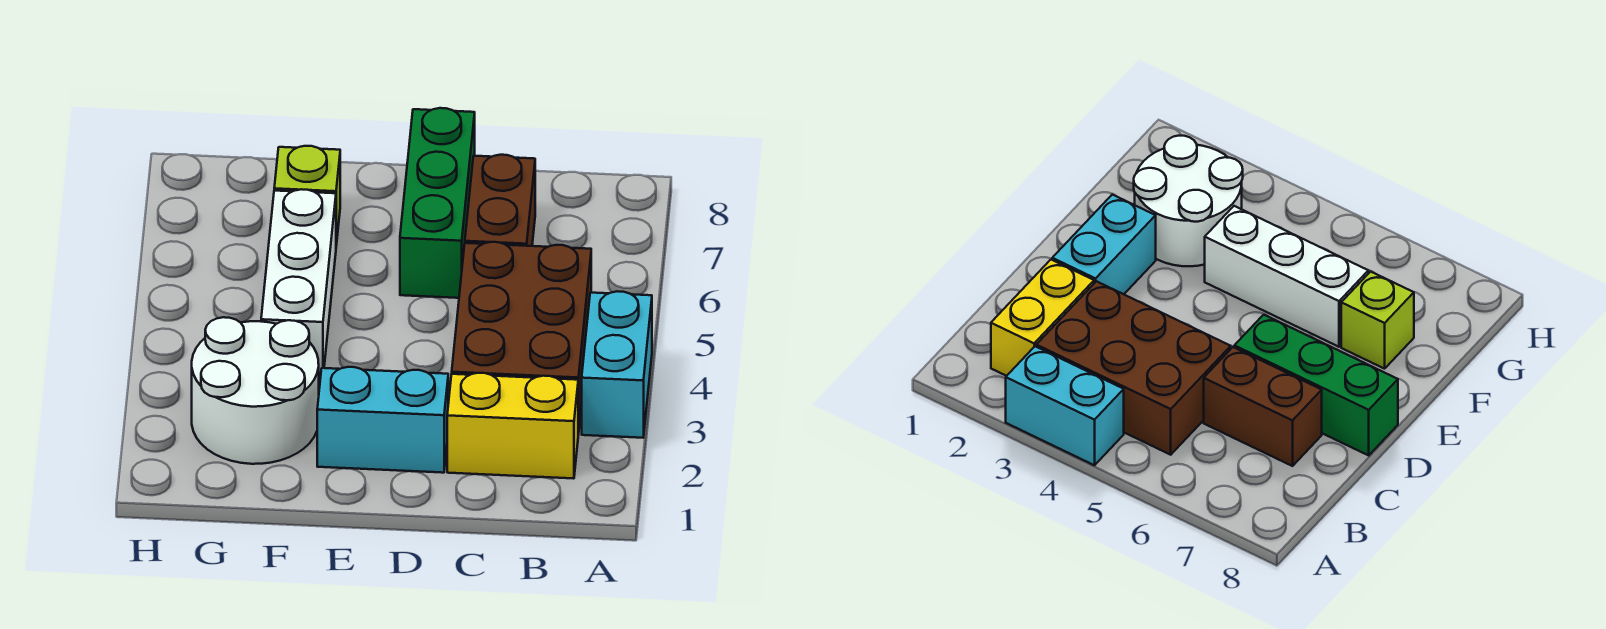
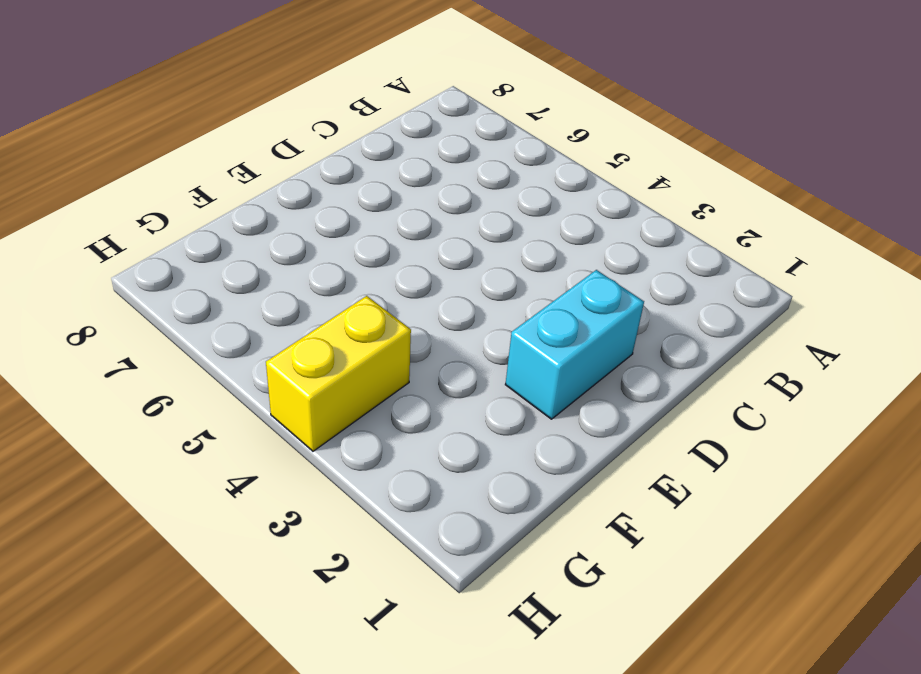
yellow 1x2 brick [266,296,411,451] -> yellow 1x2 brick moved to [447,373,578,479]
none -> cyan 1x2 brick [582,291,652,438]
none -> brown 2x3 brick [452,242,591,435]

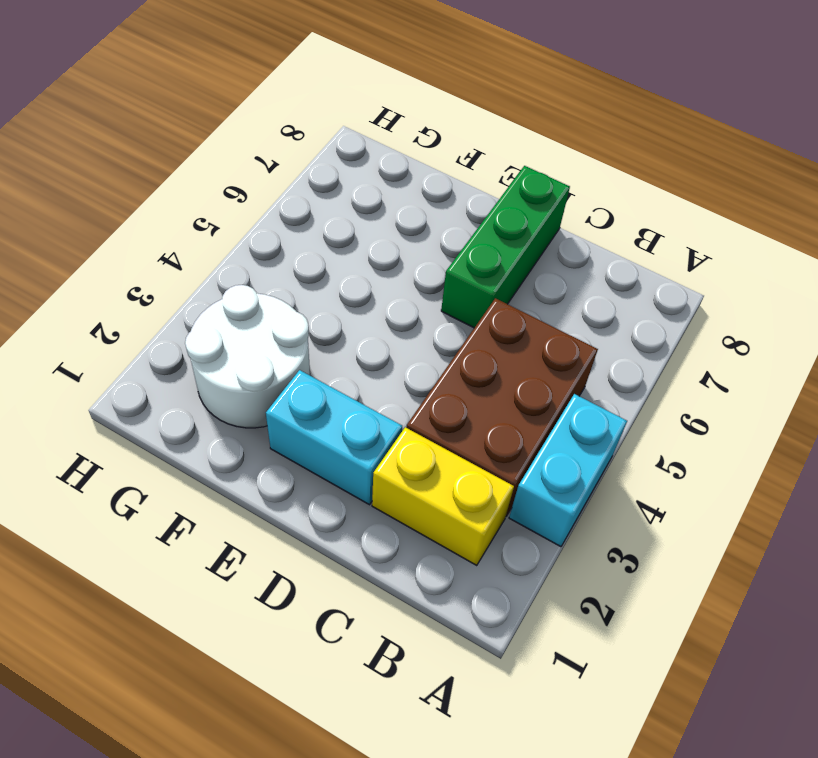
none -> brown 1x2 brick [465,155,535,246]
none -> white 1x3 brick [261,189,336,379]

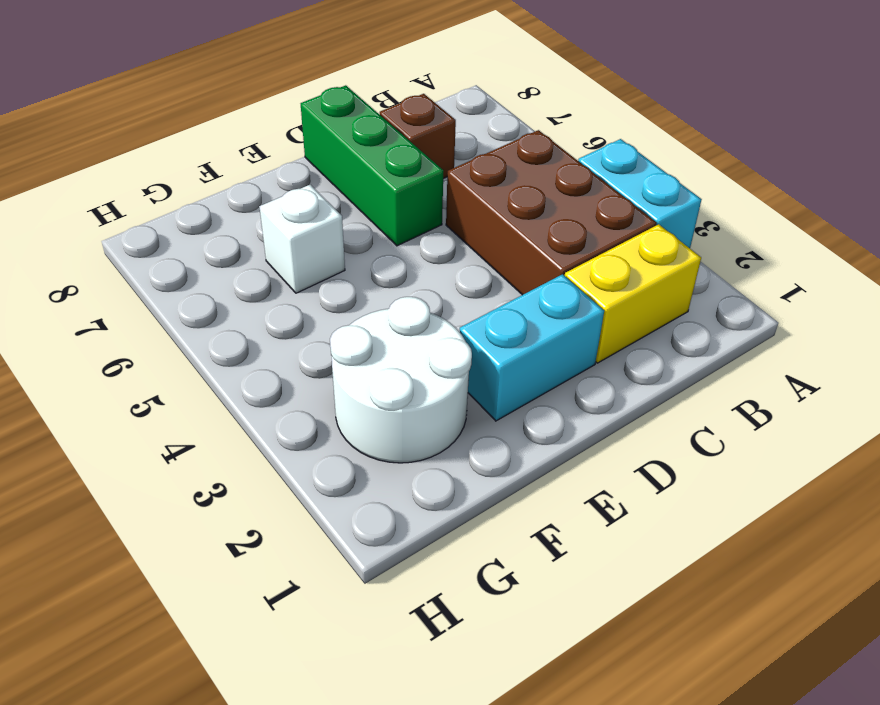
brown 1x1 brick [380,94,456,179] -> brown 1x2 brick [465,155,535,246]
white 1x1 brick [259,185,345,293] -> white 1x3 brick [261,189,336,379]
none -> lime 1x1 brick [274,146,340,245]

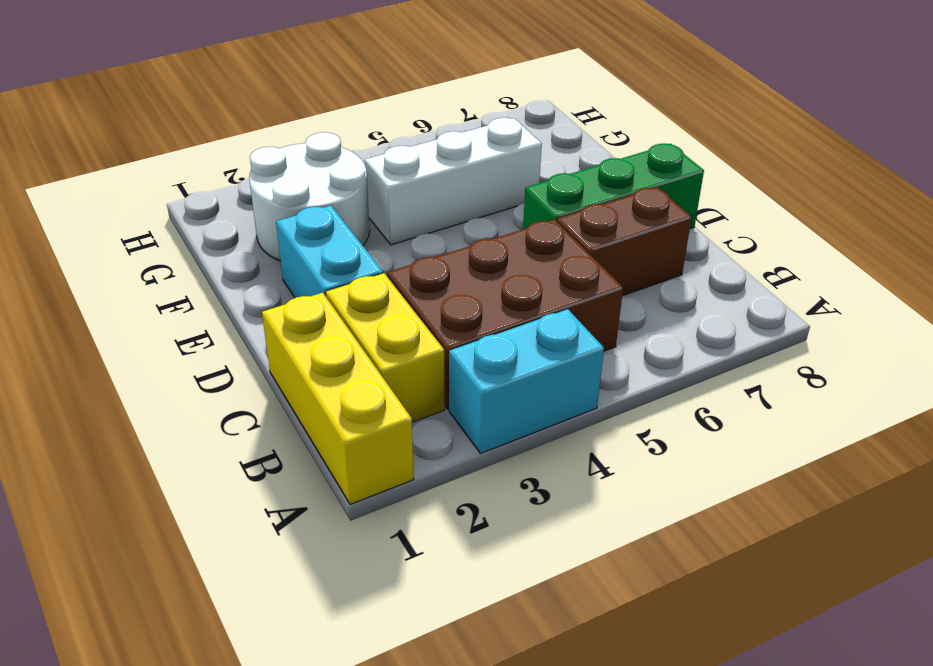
yellow 1x3 brick [262,293,414,504] -> none
none -> lime 1x1 brick [274,146,340,245]

